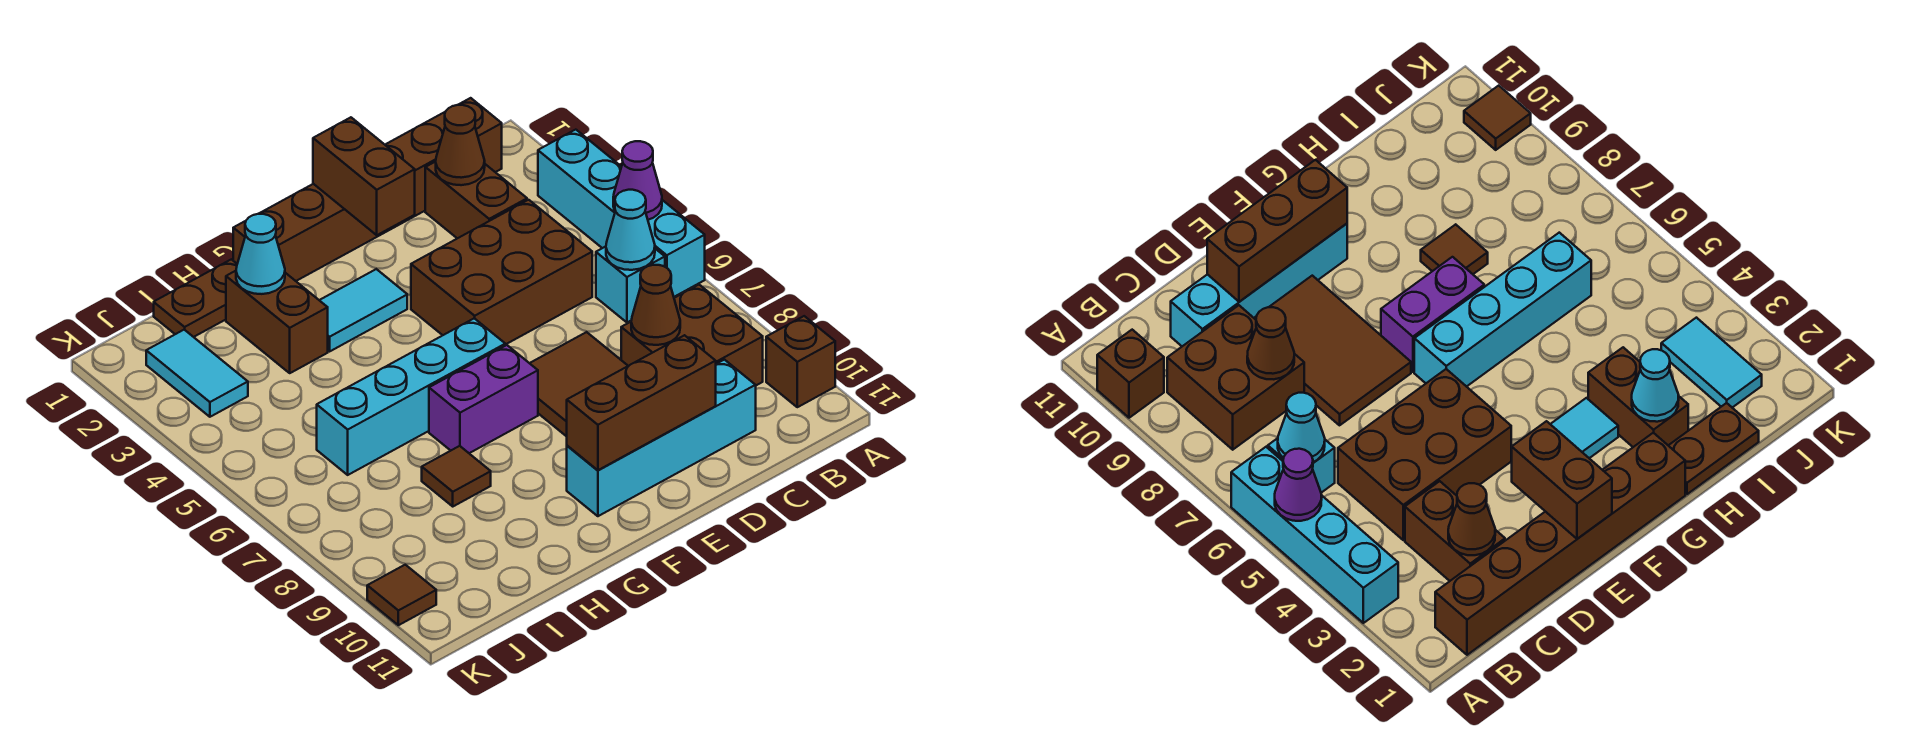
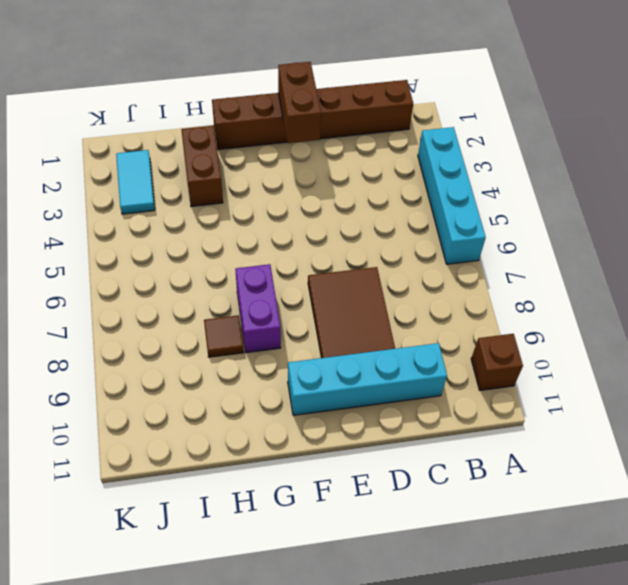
purple 1x2 brick [235,264,281,353] -> purple 1x2 brick turned to [429,345,538,453]
none -> cyan 1x1 brick [596,247,665,322]
none -> brown 2x2 brick [621,285,763,385]
none -> brown 1x2 brick [425,162,527,238]

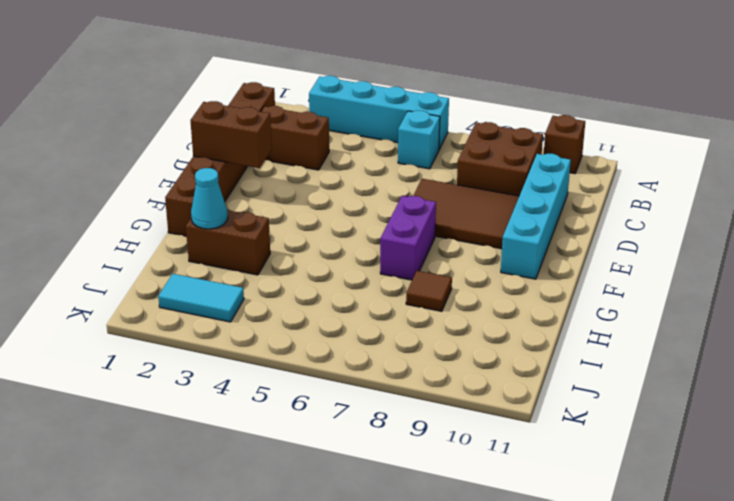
none -> brown 2x3 brick [411,200,592,345]
none -> cyan 1x2 tile [319,269,407,351]
none -> cyan 1x4 brick [317,318,505,475]

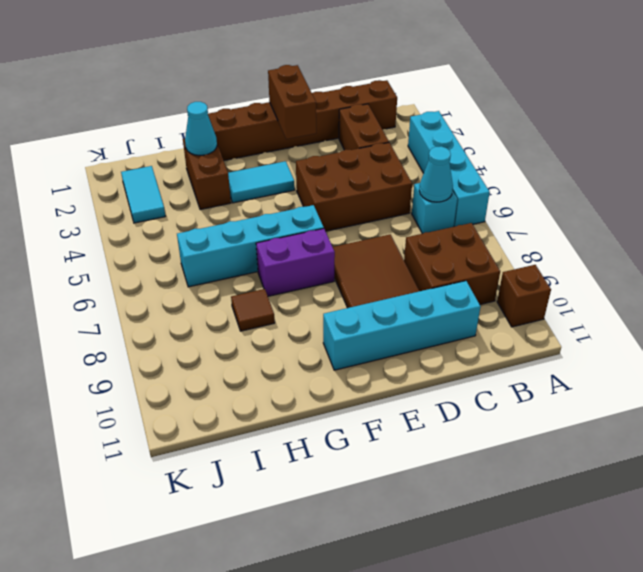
none -> brown 1x2 plate [154,259,237,337]
none -> brown 1x1 tile [367,565,436,625]
none -> purple 1x1 cone [613,141,662,220]

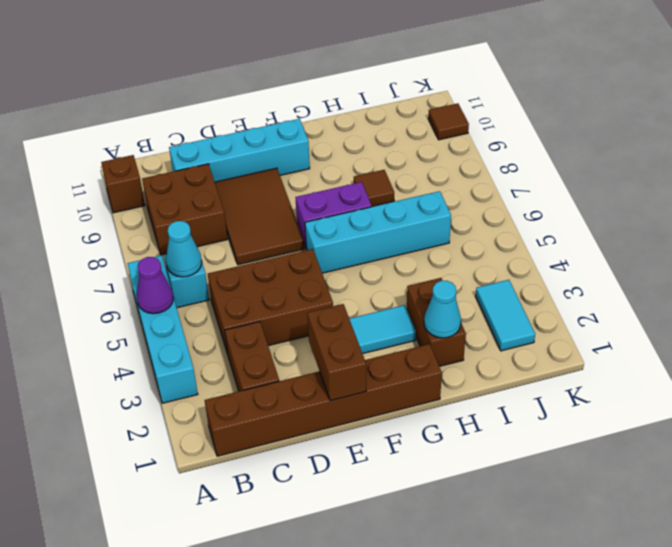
none -> brown 1x2 plate [154,259,237,337]
none -> brown 1x1 cone [436,105,485,185]
none -> brown 1x1 cone [631,265,680,345]

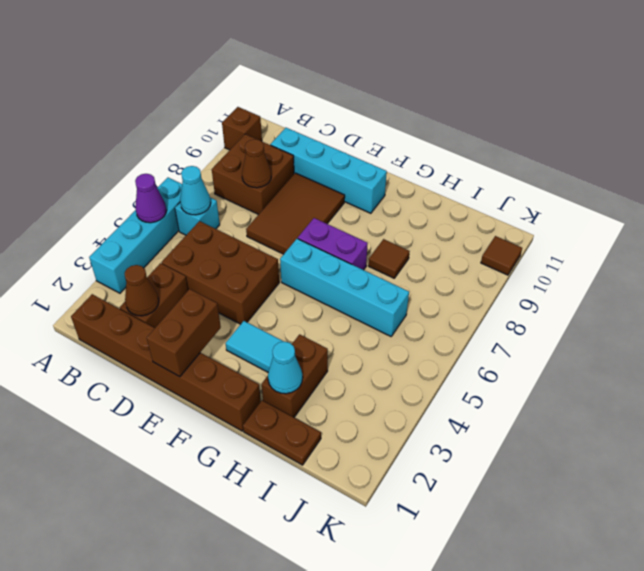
none -> cyan 1x2 tile [146,330,248,417]
none -> brown 1x3 brick [567,335,716,470]

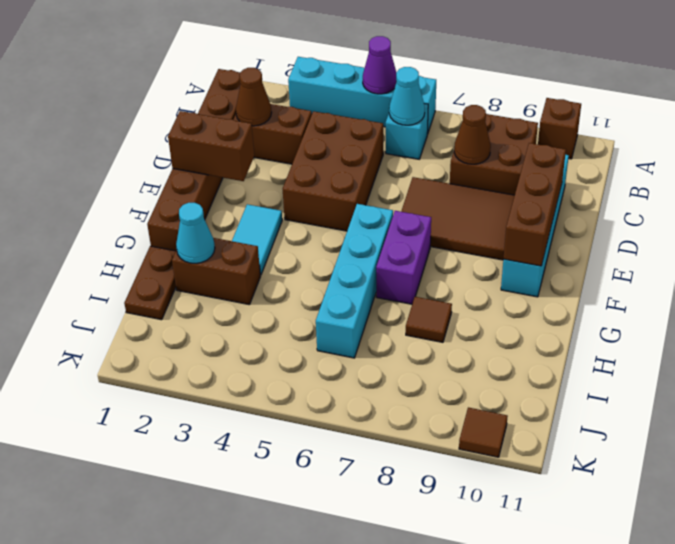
none -> cyan 1x2 tile [146,330,248,417]

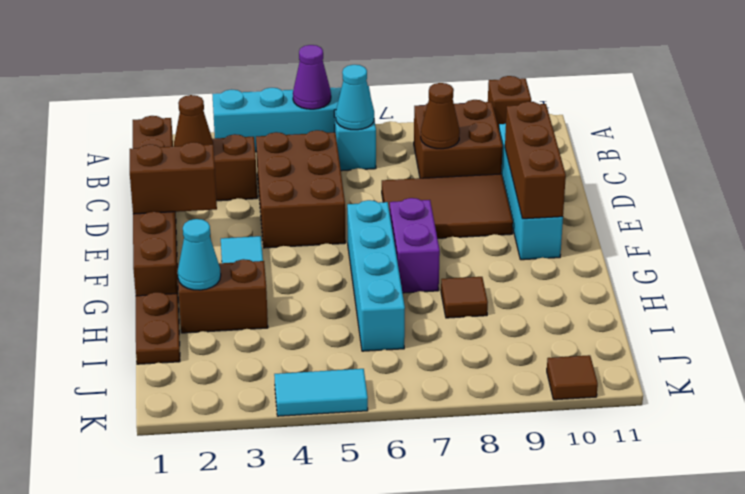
cyan 1x2 tile [274,369,368,416] -> cyan 1x2 tile moved to [146,330,248,417]

